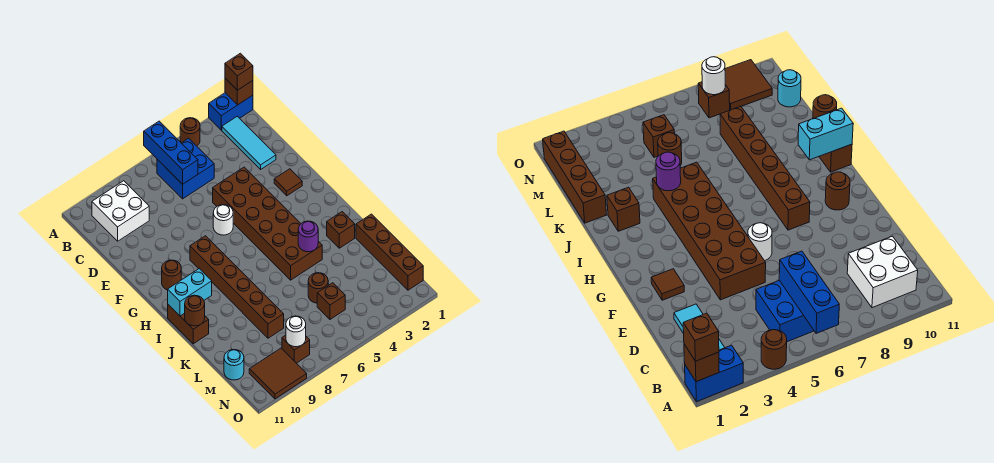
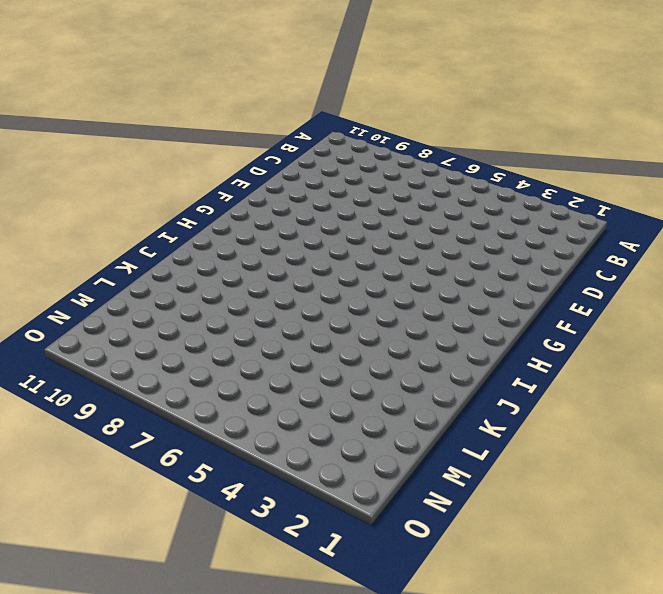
none -> blue 1x2 brick [209,93,253,130]
none -> brown 1x1 round brick [180,118,200,146]
none -> cyan 1x3 tile [222,116,276,169]

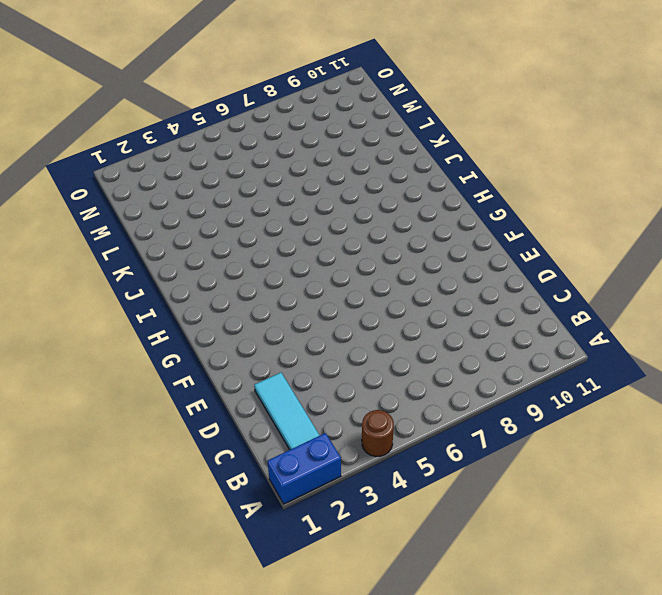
none -> blue 2x2 brick [157,138,214,199]
none -> white 2x2 brick [92,181,149,241]
none -> brown 2x6 brick [213,167,322,280]

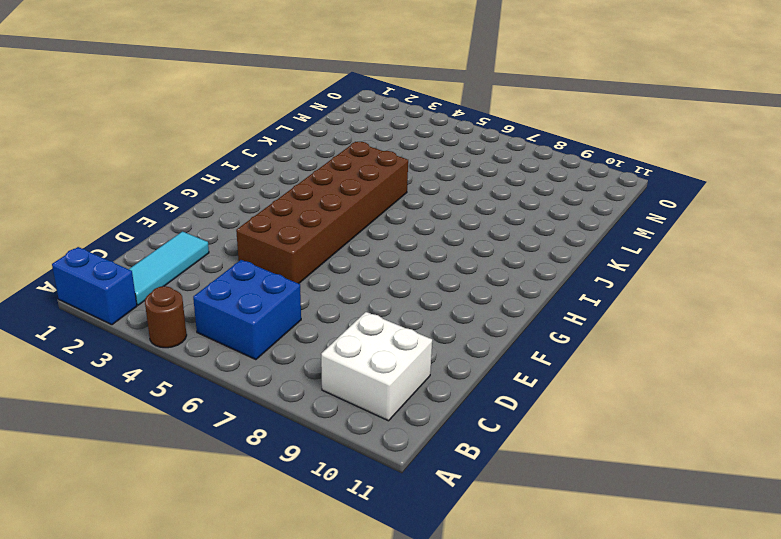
none -> brown 1x1 tile [274,169,302,196]
none -> white 1x1 round brick [213,205,233,235]
none -> brown 1x6 brick [190,236,284,338]

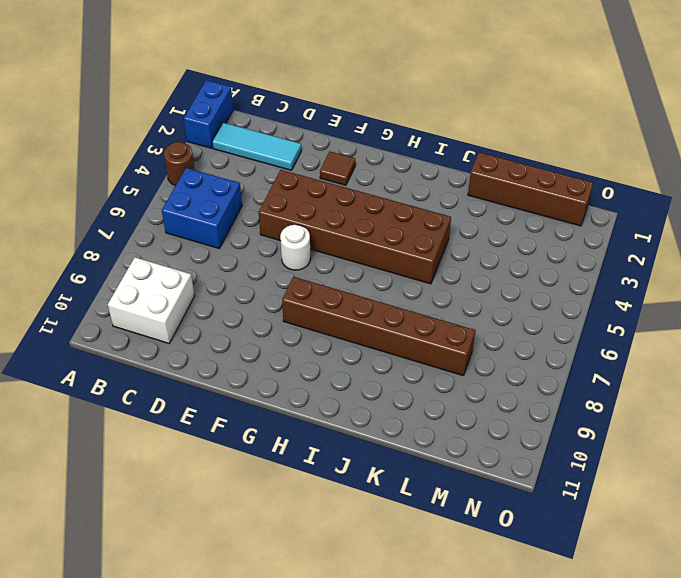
none -> brown 1x1 round brick [162,260,181,290]
none -> brown 1x2 brick [168,305,209,344]
none -> brown 1x1 brick [327,212,355,248]

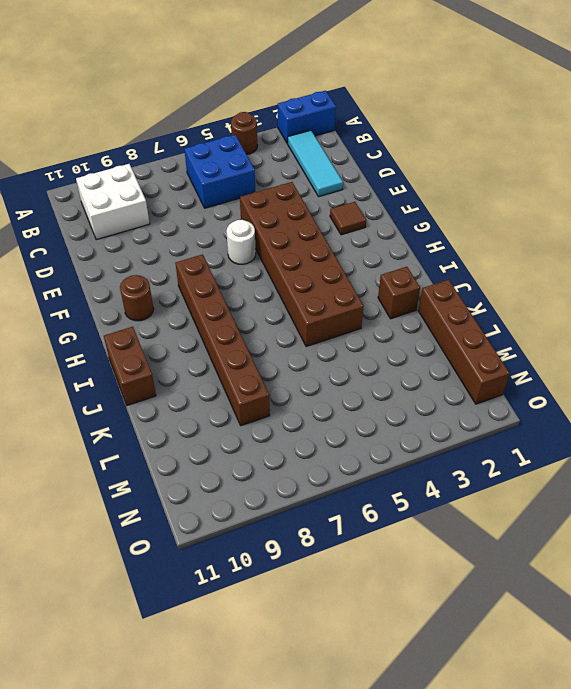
none -> brown 1x1 round brick [308,273,328,303]
none -> brown 1x1 brick [317,283,345,319]
none -> cyan 1x1 round brick [224,350,244,380]

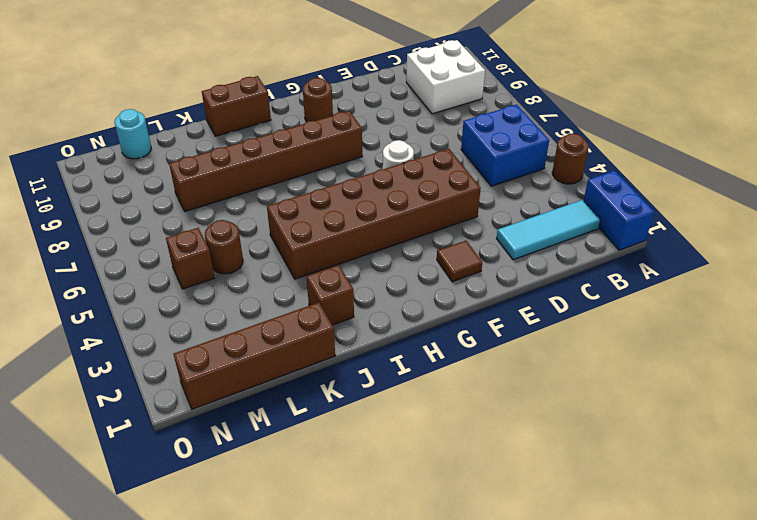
none -> brown 1x1 brick [282,335,310,363]
none -> brown 2x2 tile [249,348,307,399]
none -> brown 1x1 brick [225,78,253,105]

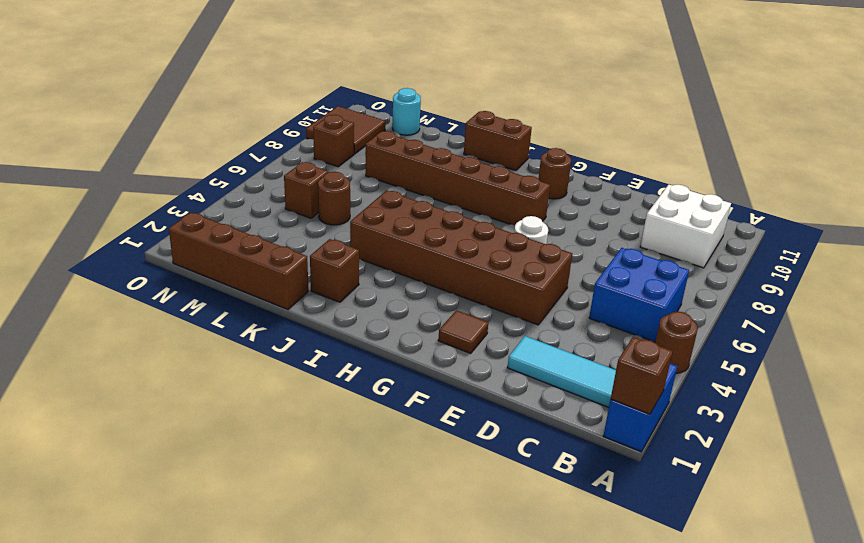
none -> blue 1x3 brick [144,121,198,184]
none -> cyan 1x2 brick [168,269,212,316]
none -> purple 1x1 round brick [298,221,318,252]

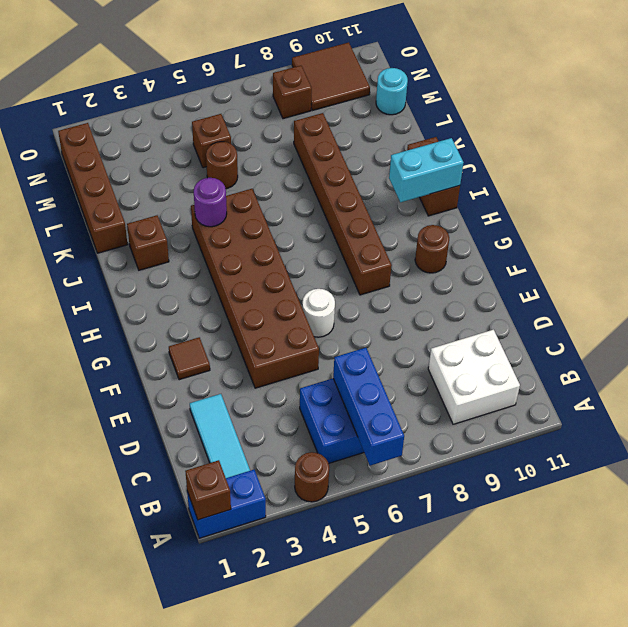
none -> brown 1x1 round brick [185,295,205,326]
none -> white 1x1 round brick [286,316,306,347]
none -> brown 1x1 brick [225,53,253,90]

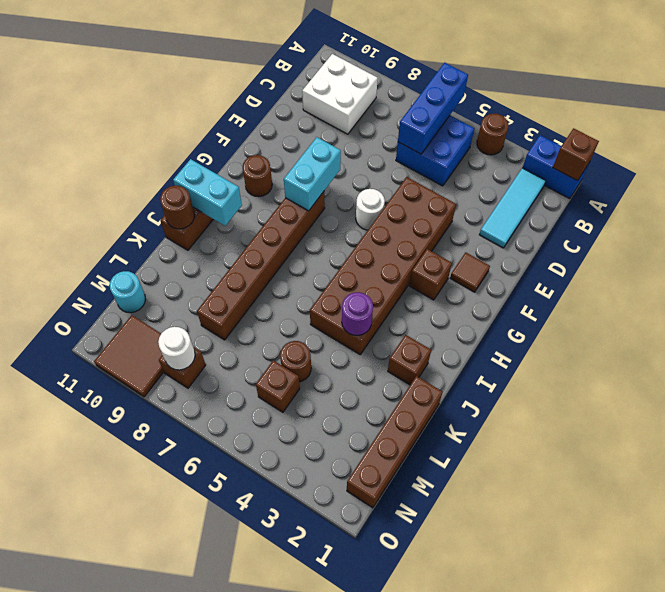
cyan 1x2 brick [284,137,341,211] -> none
brown 1x1 brick [409,249,452,300] -> brown 1x1 brick moved to [225,53,253,90]

